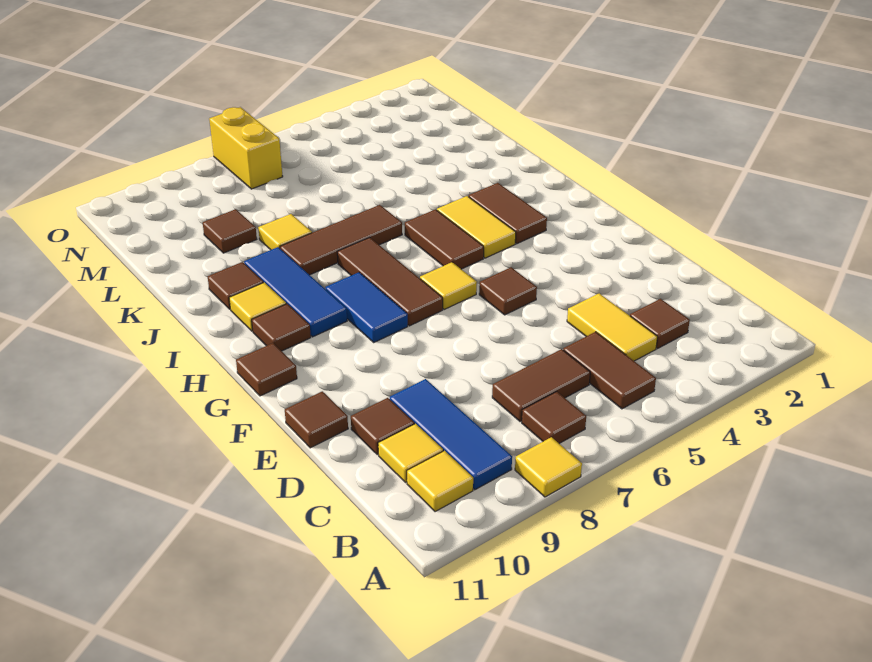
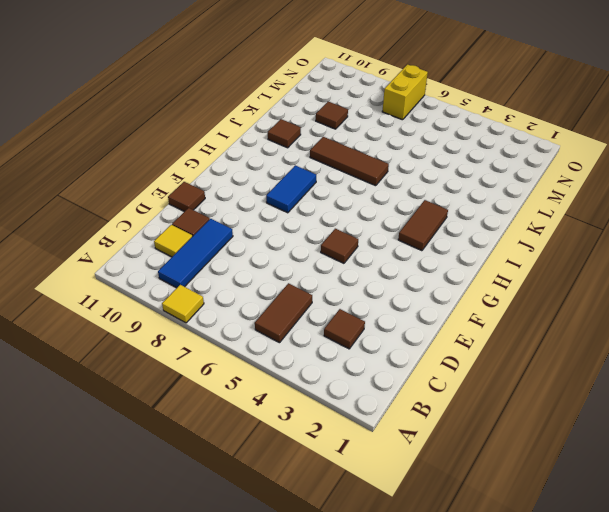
none -> brown 1x1 tile [522,392,586,443]
none -> yellow 1x1 tile [407,451,473,512]
none -> yellow 1x2 tile [567,293,658,361]

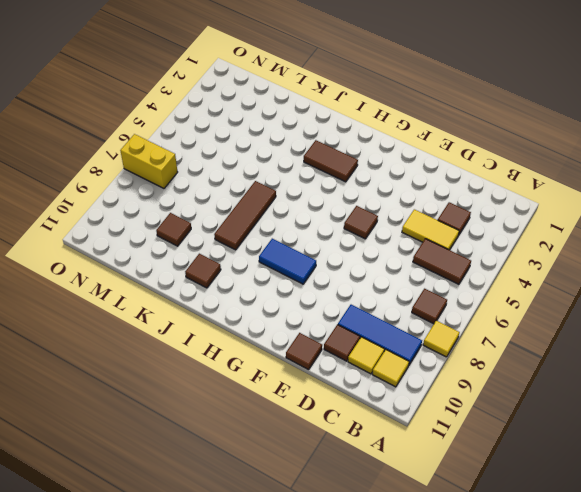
none -> brown 1x2 tile [492,349,590,422]
none -> yellow 1x1 tile [420,262,477,309]
none -> brown 1x3 tile [337,237,443,326]

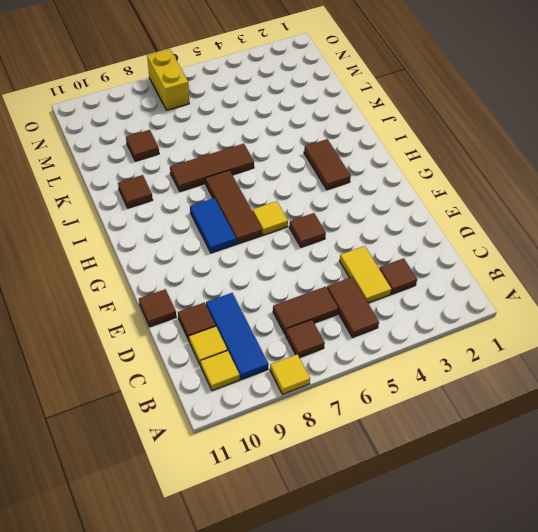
none -> brown 1x1 tile [236,343,297,396]
none -> yellow 1x2 tile [437,196,516,258]
none -> brown 1x2 tile [405,209,484,269]

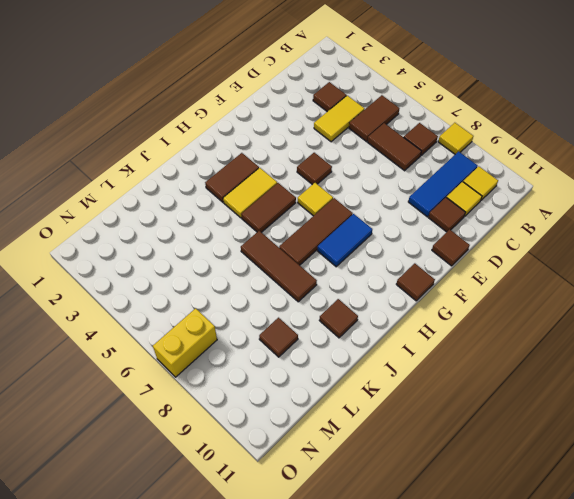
none -> blue 1x3 tile [244,247,347,337]
none -> brown 1x1 tile [252,304,311,351]
none -> yellow 1x1 tile [229,282,286,331]

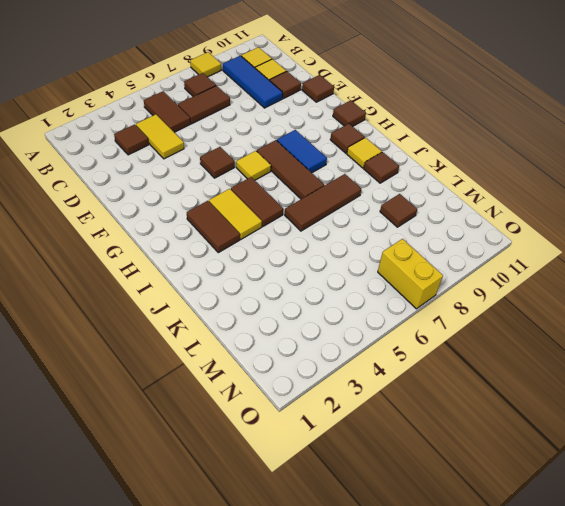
none -> blue 1x3 tile [244,247,347,337]
none -> yellow 1x1 tile [258,214,312,250]

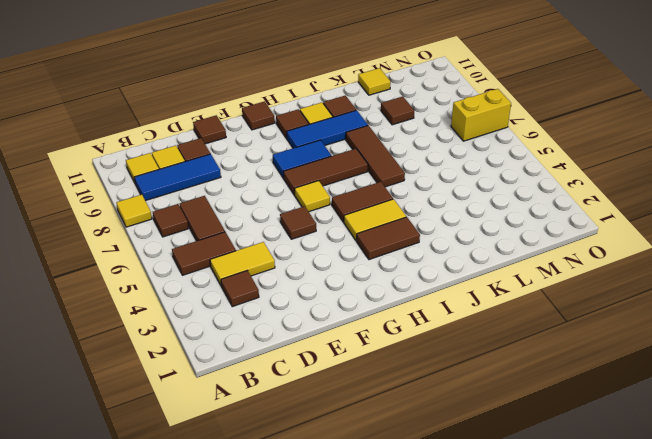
yellow 1x1 tile [358,68,391,95] -> yellow 1x1 tile moved to [258,214,312,250]

